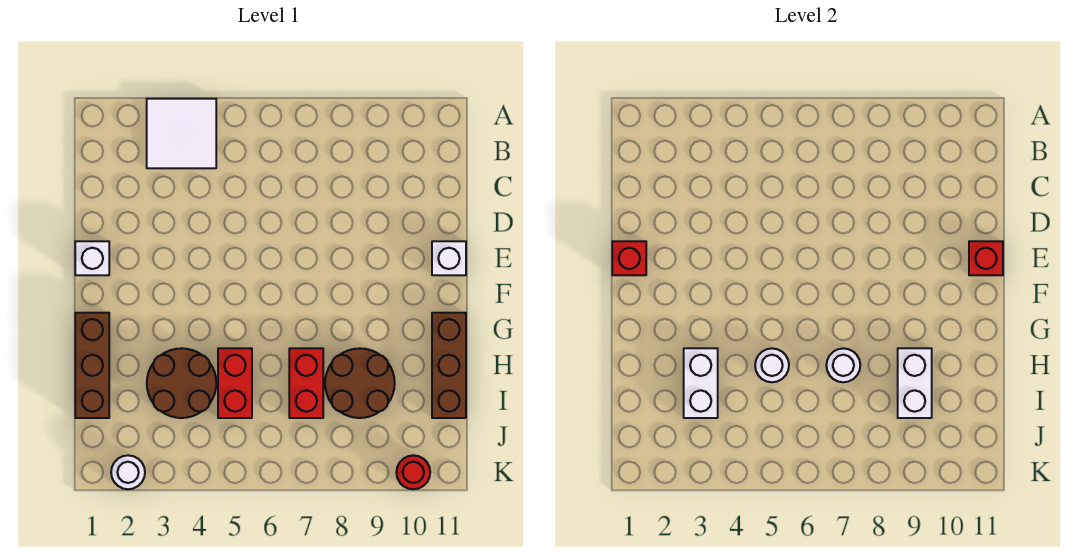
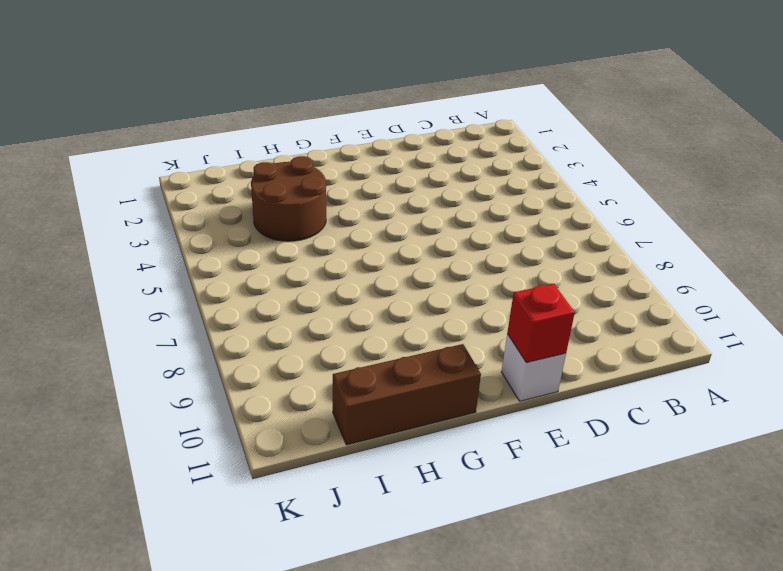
none -> white 2x2 tile [147,99,216,168]
none -> white 1x1 brick [75,241,109,275]
none -> brown 1x3 brick [75,313,109,418]

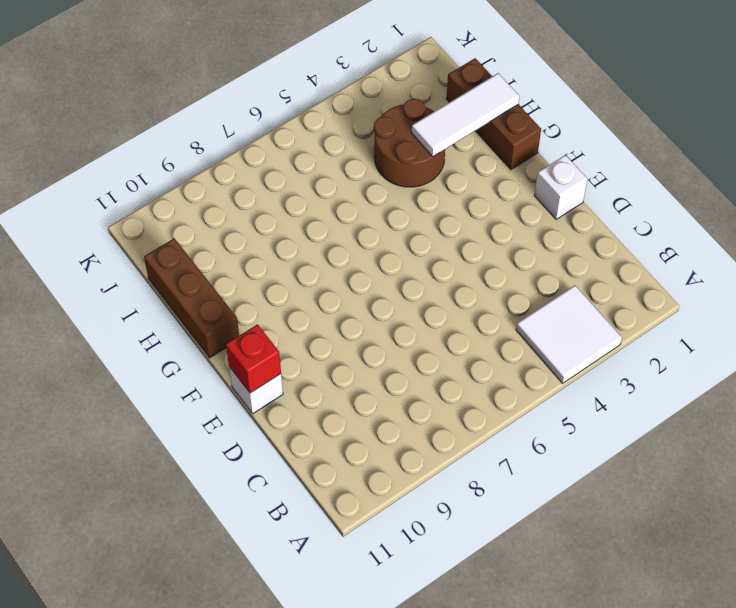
white 1x3 tile [412,73,520,156] -> white 1x2 brick [684,348,718,418]
none -> red 1x2 brick [218,348,252,418]
none -> red 1x2 brick [289,348,323,418]
none -> brown 2x2 round brick [325,348,395,418]

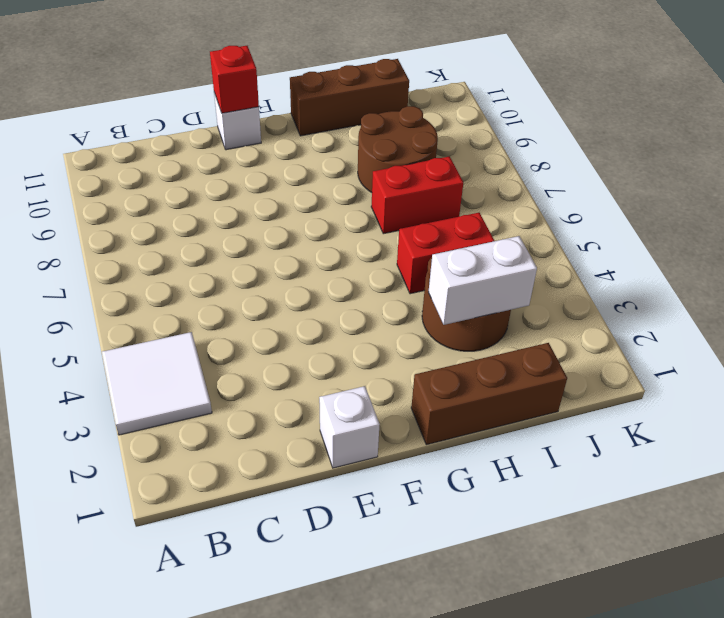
none -> white 1x1 round brick [111,455,145,489]
none -> red 1x1 round brick [396,455,430,489]
none -> red 1x1 brick [612,241,646,275]

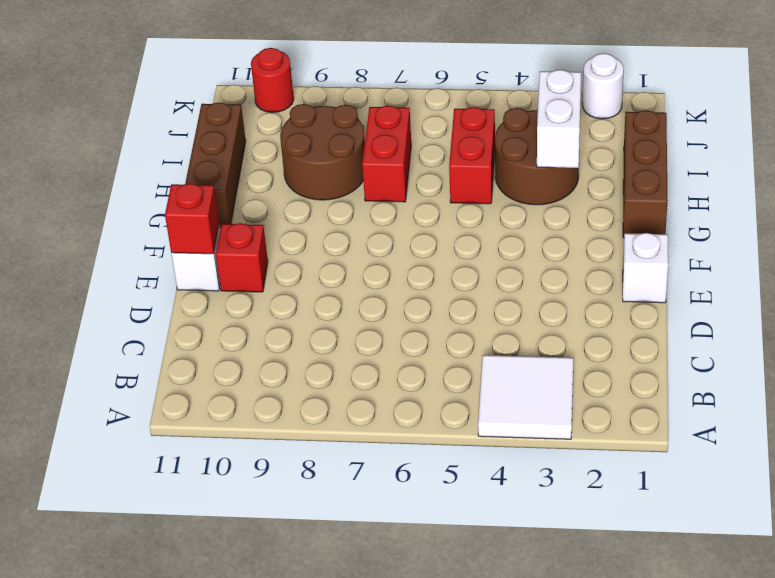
red 1x1 brick [216,223,268,292] -> red 1x1 brick moved to [612,241,646,275]
none -> white 1x1 round brick [755,348,789,382]
none -> white 1x1 round brick [826,348,860,382]
none -> white 1x2 brick [898,348,932,418]

